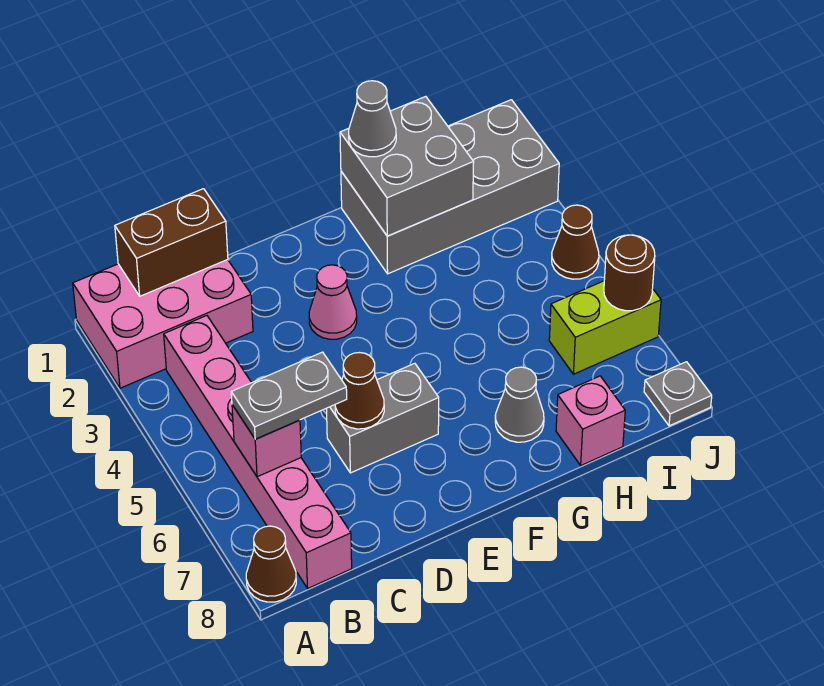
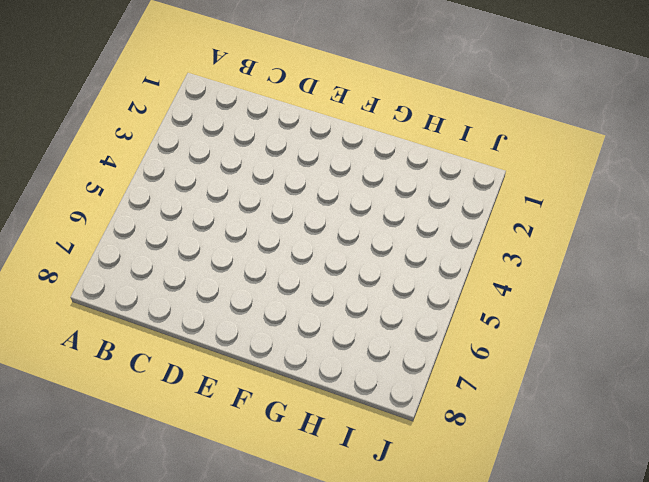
none -> pink 2x3 brick [73,260,253,388]
none -> brown 1x1 cone [246,526,296,602]
none -> pink 1x6 brick [164,316,352,588]

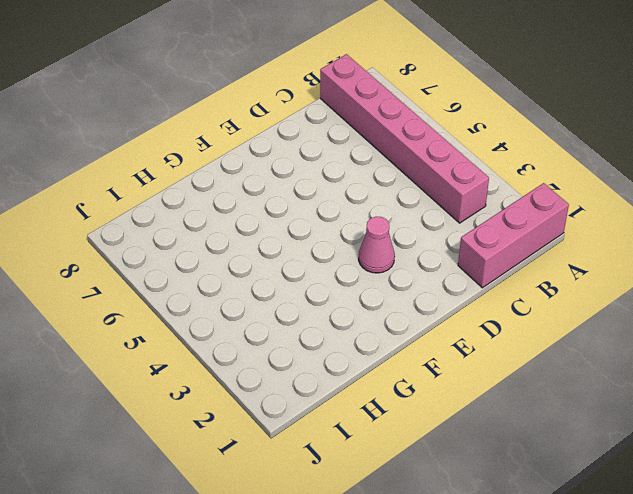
pink 1x3 brick [458,183,569,288] -> pink 2x3 brick [73,260,253,388]
none -> brown 1x1 cone [246,526,296,602]
none -> grey 1x2 brick [326,363,439,473]
none -> grey 2x4 brick [341,100,559,274]

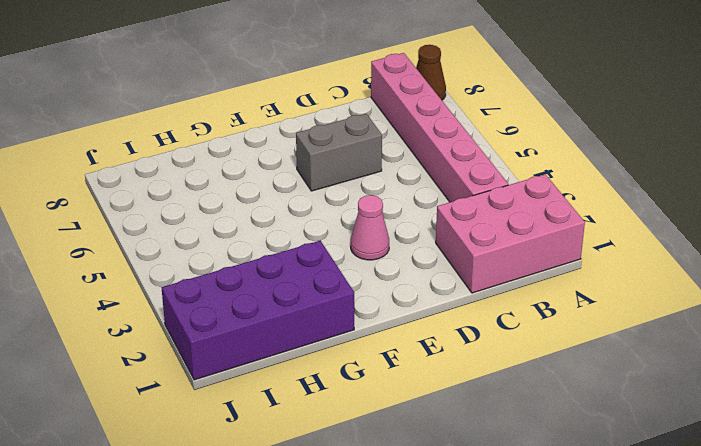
purple 2x4 brick [162,241,354,380] -> grey 2x4 brick [341,100,559,274]
none -> grey 1x1 cone [495,367,544,442]
none -> pink 1x1 brick [556,376,625,465]
none -> lime 1x2 brick [549,281,661,374]

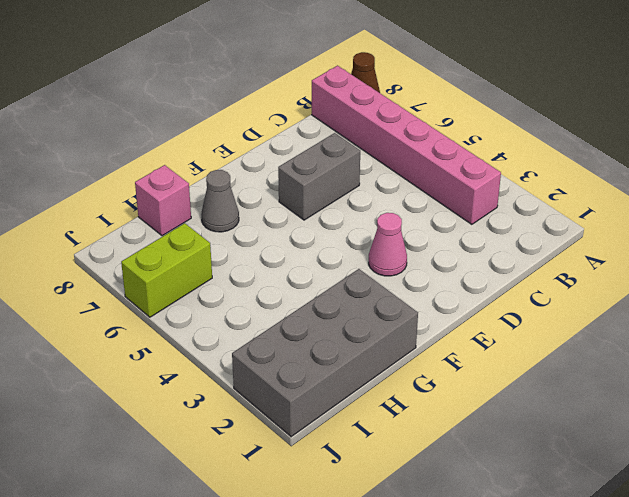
none -> pink 2x3 brick [73,260,253,388]
none -> brown 1x1 cone [552,205,599,279]
none -> grey 1x1 plate [644,362,712,426]

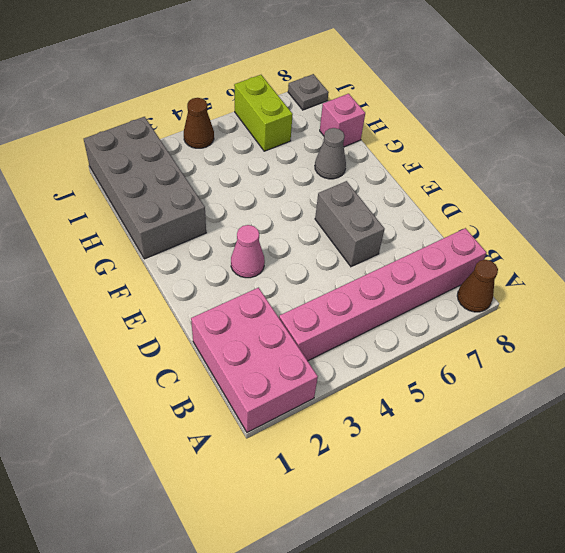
none -> brown 1x2 brick [115,189,228,296]
none -> pink 1x1 brick [232,405,301,477]
none -> brown 1x1 cone [335,353,384,429]

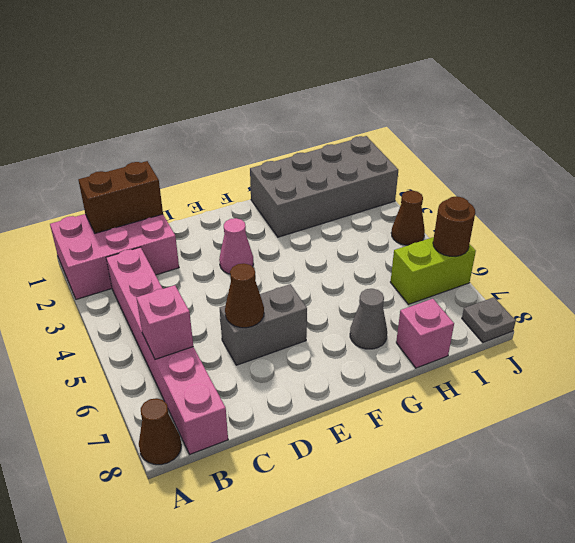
none -> grey 2x2 brick [340,96,474,236]
none -> grey 1x2 plate [231,352,347,439]
none -> grey 1x1 cone [349,81,396,157]

